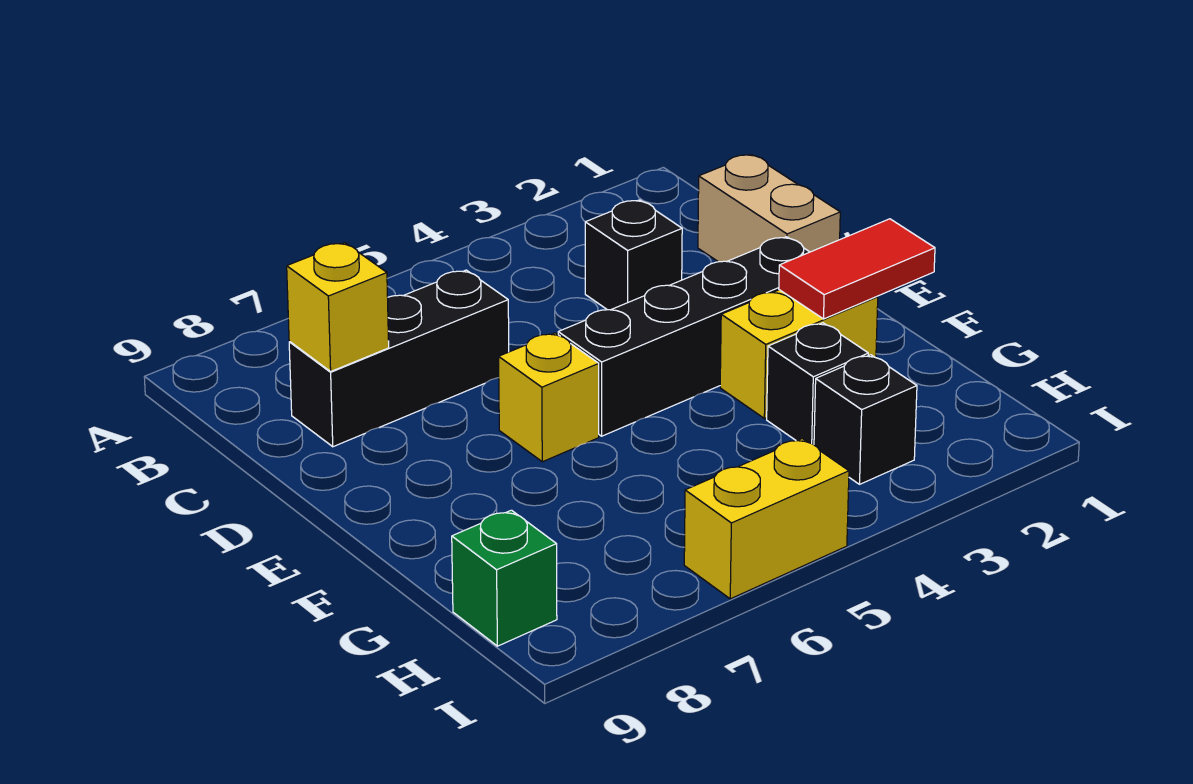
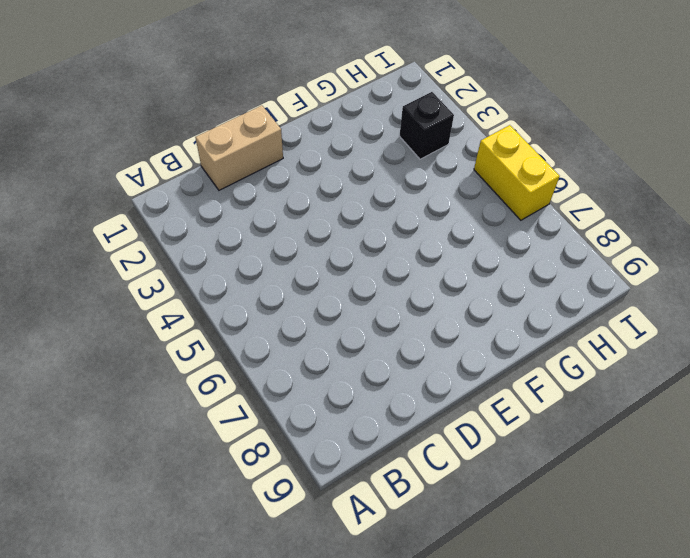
none -> black 1x1 brick [585,200,682,310]
none -> black 1x3 brick [289,270,509,447]
none -> black 1x4 brick [558,237,809,436]

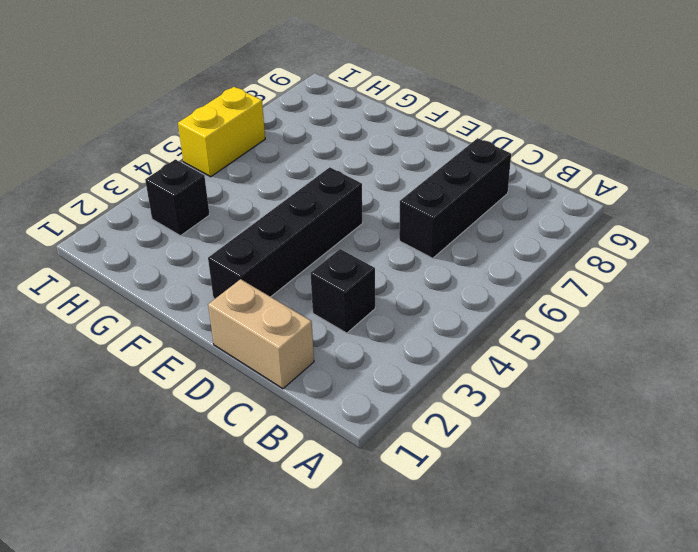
none -> yellow 1x1 brick [499,333,599,462]
none -> yellow 1x2 brick [720,290,878,418]
none -> black 1x1 brick [767,323,868,445]

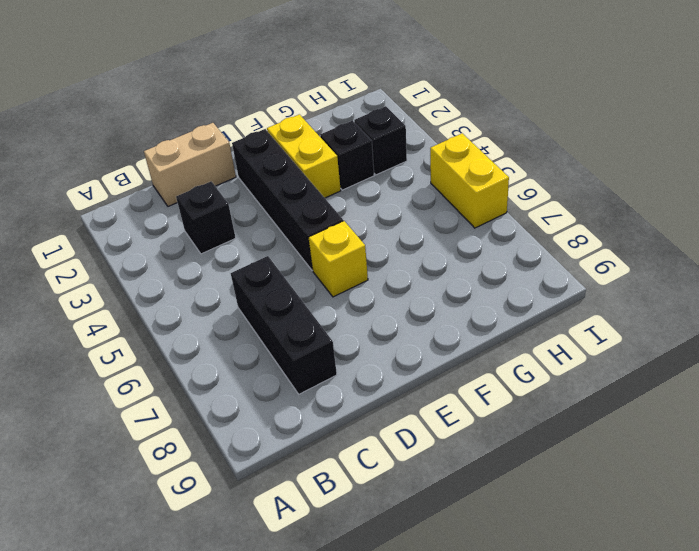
none -> green 1x1 brick [452,510,557,646]
none -> yellow 1x1 brick [287,243,389,371]
none -> red 1x2 tile [779,219,935,319]

